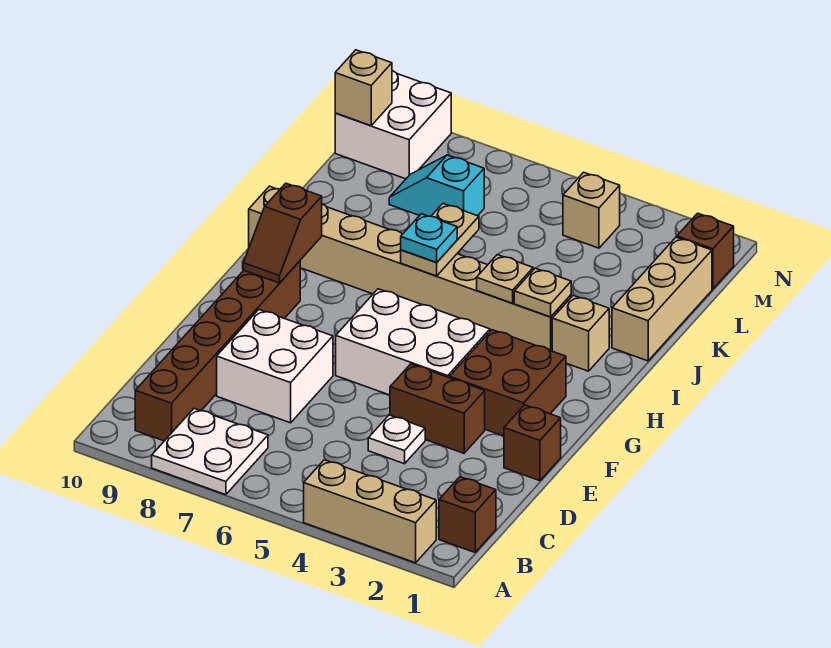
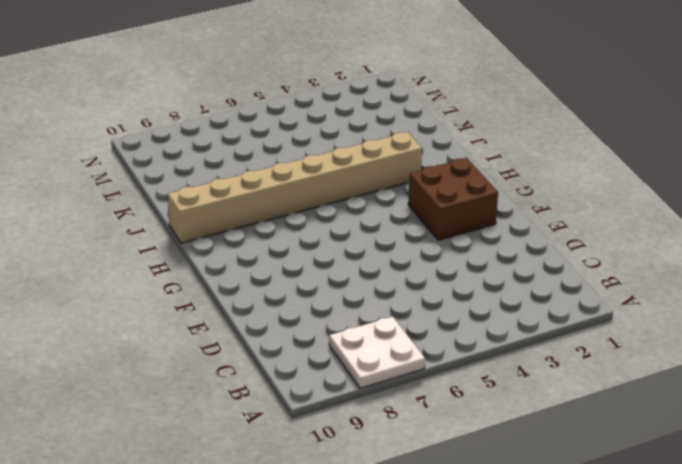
none -> tan 1x3 brick [304,460,436,563]
none -> brown 1x1 brick [439,477,496,552]
none -> brown 1x6 brick [135,261,300,441]

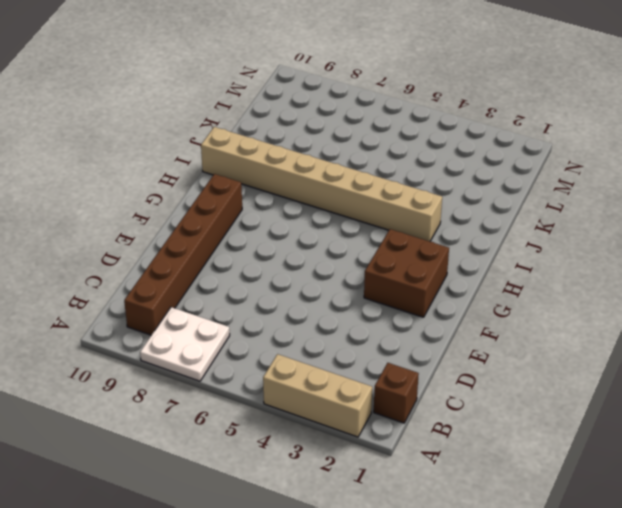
none -> white 1x1 plate [368,415,425,464]
none -> white 2x2 brick [217,310,333,423]
none -> brown 1x1 brick [504,405,561,481]

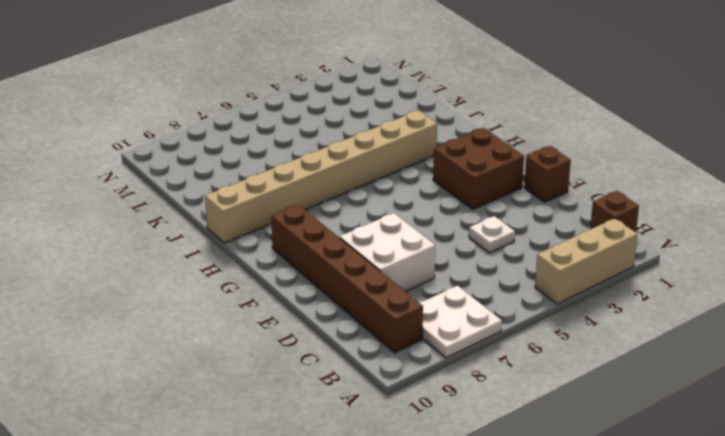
none -> brown 1x2 brick [390,364,485,453]
none -> white 2x3 brick [336,289,490,395]
none -> tan 1x1 brick [552,296,609,371]

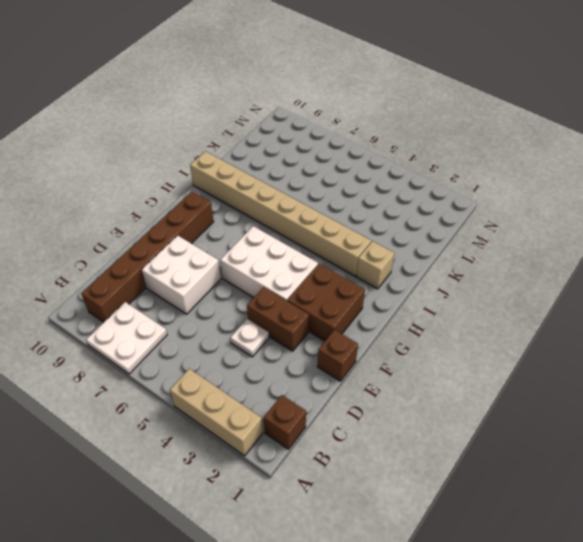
none -> tan 1x3 brick [612,237,712,361]
none -> cyan 1x2 slope [389,155,484,216]
none -> brown 1x1 brick [677,213,734,289]

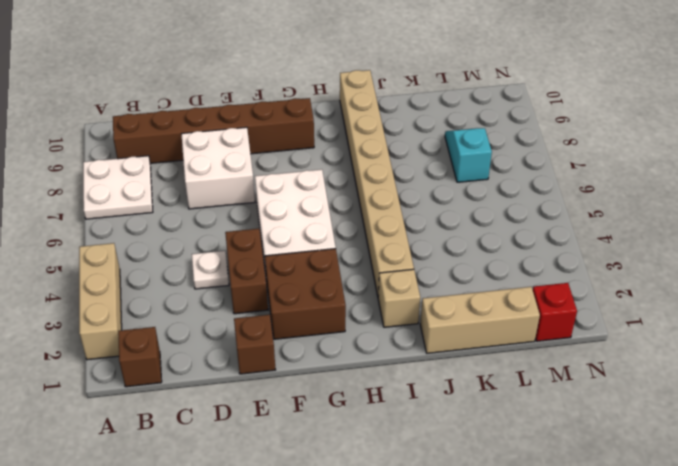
red 1x1 brick [533,283,577,341] -> brown 1x1 brick [677,213,734,289]
none -> tan 1x1 brick [563,172,620,248]
none -> white 2x2 brick [335,71,451,179]
none -> brown 1x2 slope [243,183,322,283]

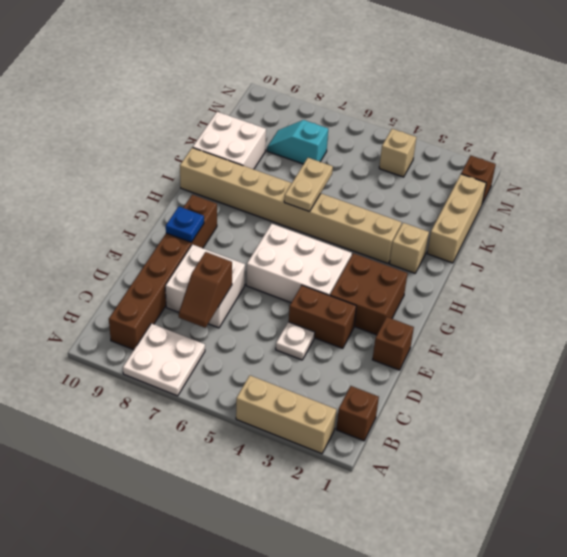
brown 1x2 slope [179,252,232,328] -> brown 1x2 slope moved to [243,183,322,283]
blue 1x1 plate [166,207,204,242] -> none
white 2x2 brick [193,112,266,169] -> white 2x2 brick moved to [335,71,451,179]
none -> tan 1x1 plate [514,268,571,317]
none -> tan 1x1 plate [477,255,533,303]
none -> tan 1x1 brick [335,50,392,126]

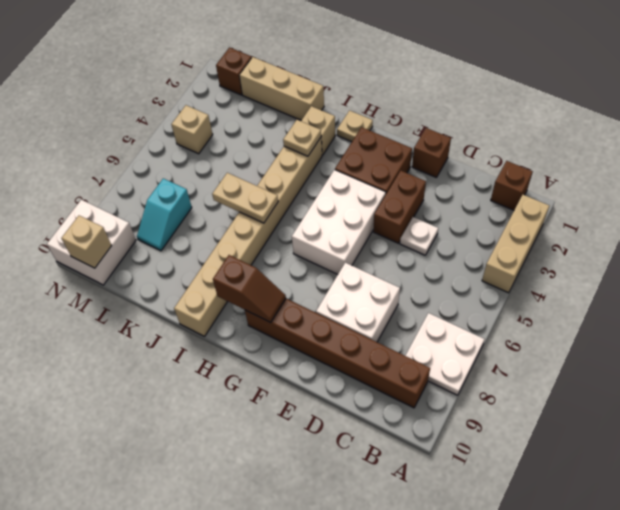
tan 1x1 plate [337,111,373,142] -> tan 1x1 plate moved to [477,255,533,303]
none -> cyan 1x1 plate [401,214,457,263]

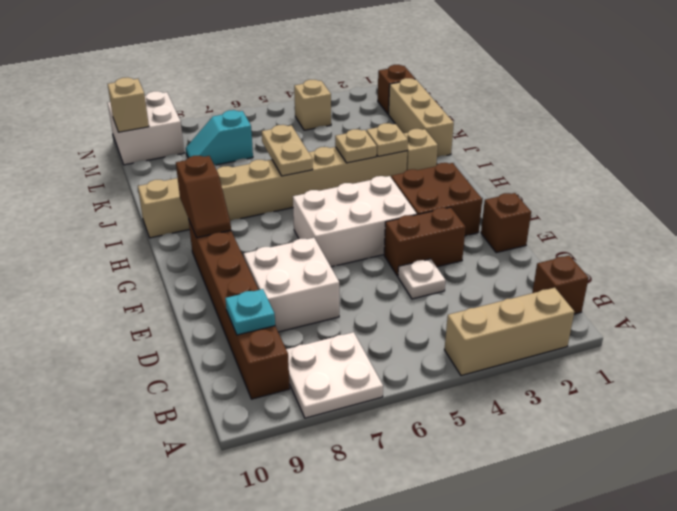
cyan 1x1 plate [225,289,275,335] -> cyan 1x1 plate moved to [401,214,457,263]

